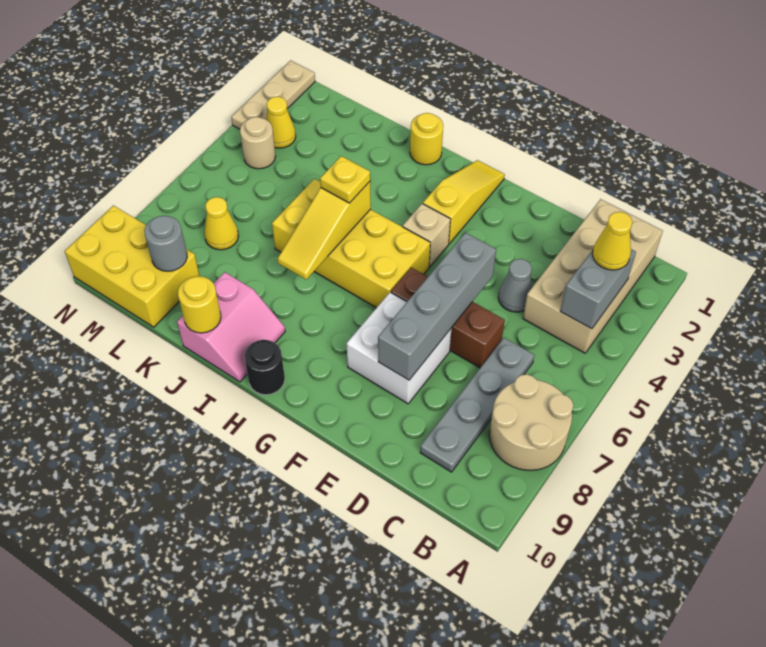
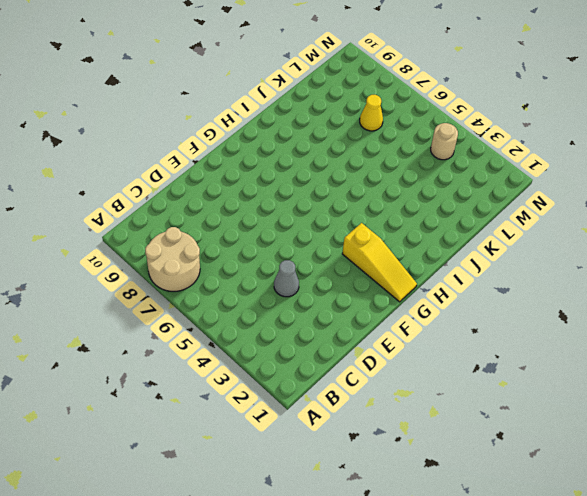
none -> tan 2x4 brick [523,199,663,353]
none -> grey 1x4 plate [420,338,534,472]
none -> brown 1x3 brick [391,267,505,368]

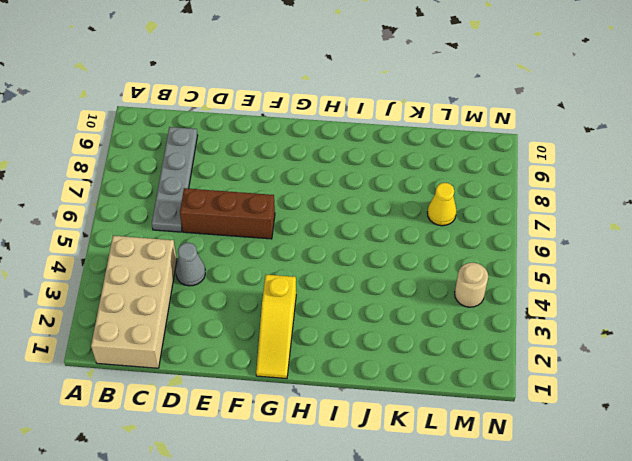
none -> tan 2x2 round brick [489,374,573,470]
none -> white 2x2 brick [346,293,452,404]
none -> tan 1x1 brick [403,204,451,267]

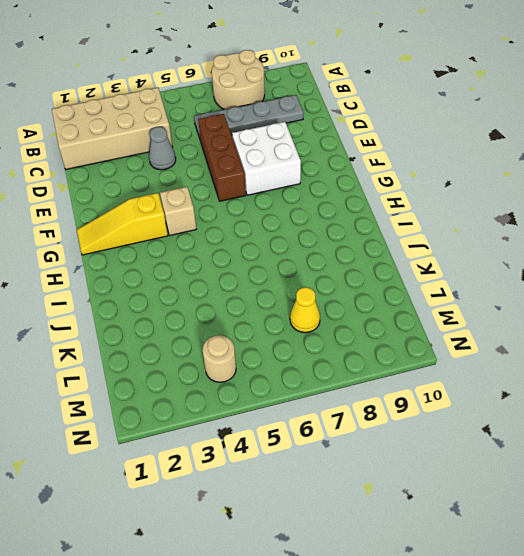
none -> yellow 2x4 brick [272,179,430,308]
none -> black 1x1 round brick [244,340,285,395]
none -> yellow 1x1 round brick [410,113,443,165]

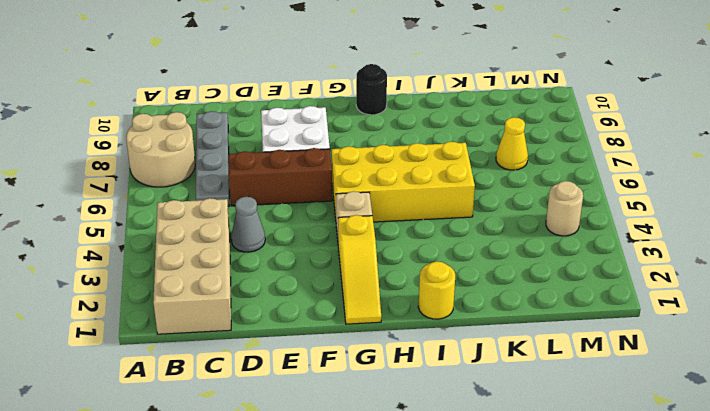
none -> pink 2x2 slope [177,272,285,382]
none -> yellow 2x3 brick [65,205,199,327]
none -> yellow 1x1 cone [266,97,296,148]

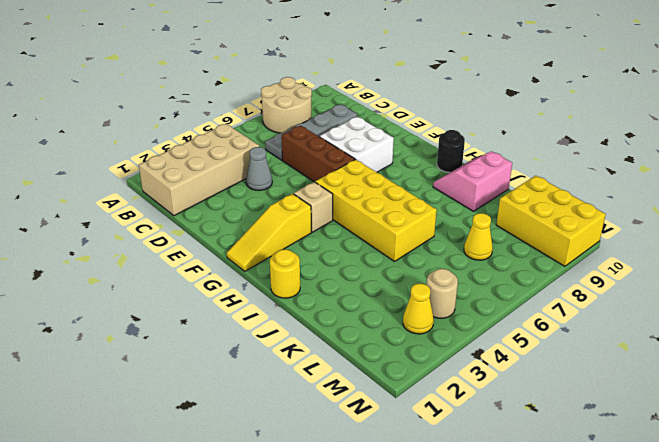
none -> tan 1x3 plate [231,60,315,129]
none -> grey 1x2 brick [560,249,636,329]
none -> grey 1x4 brick [378,233,496,380]

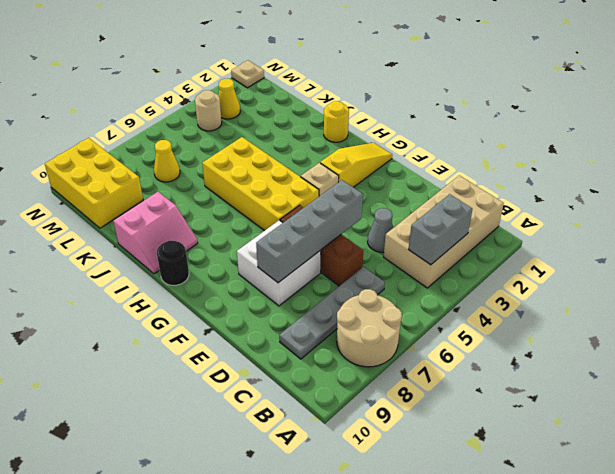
tan 1x1 plate [231,60,264,88] -> tan 1x3 plate [231,60,315,129]
none -> yellow 1x3 slope [278,182,371,279]
none -> yellow 1x1 round brick [178,276,221,333]
none -> grey 1x1 round brick [144,216,187,271]

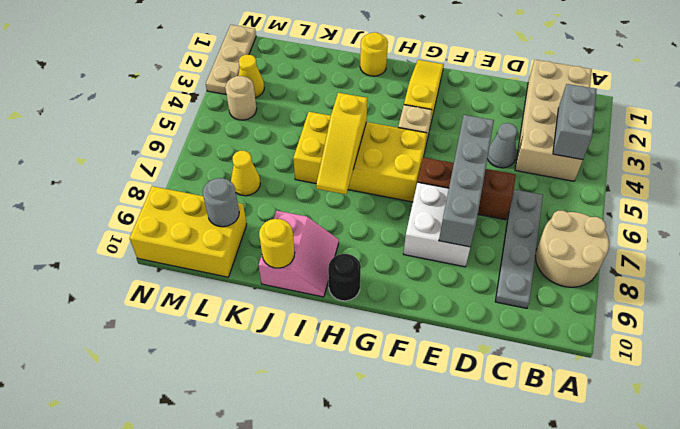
none -> yellow 1x1 cone [593,212,632,270]
none -> yellow 1x1 plate [320,156,370,203]

